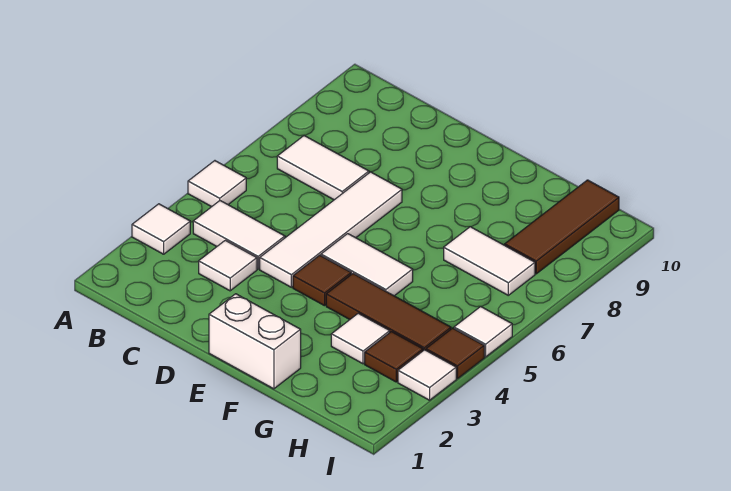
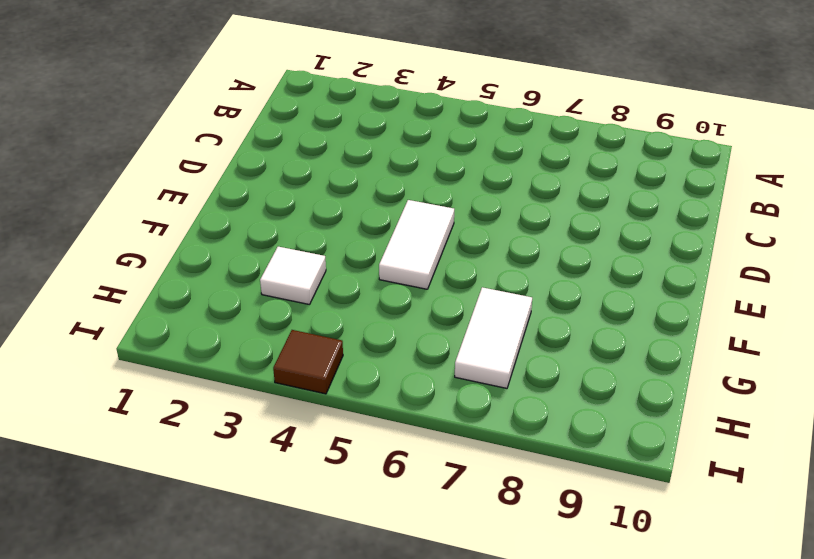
none -> white 1x1 tile [132,204,190,254]
none -> white 1x1 tile [188,161,246,207]
none -> white 1x2 tile [193,201,285,269]

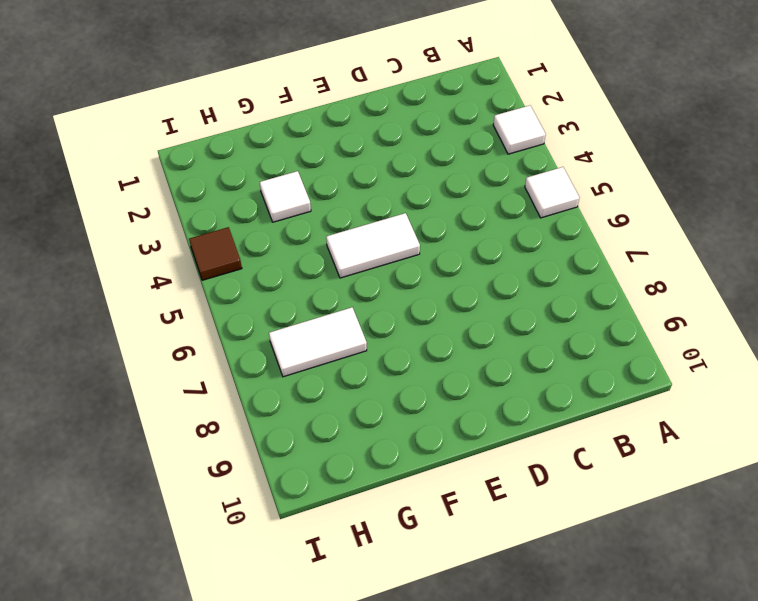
none -> white 1x2 tile [193,201,285,269]
none -> white 1x2 tile [277,136,369,200]
none -> white 1x1 tile [199,240,257,291]

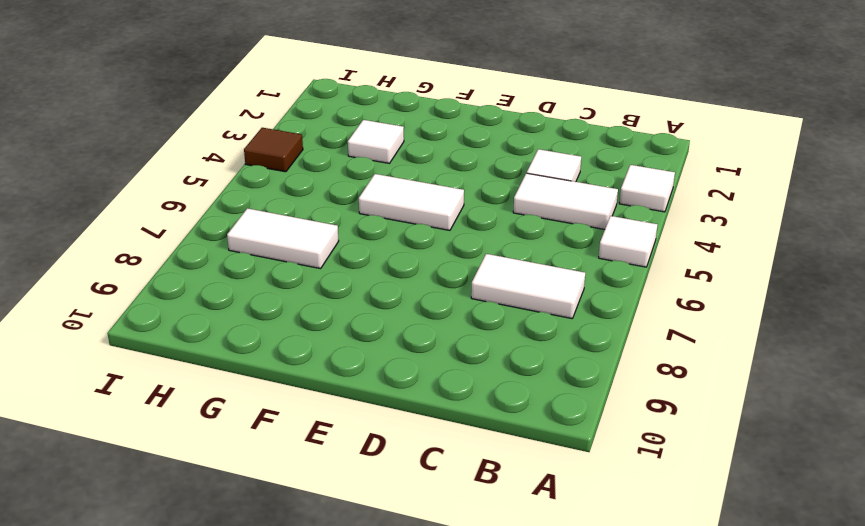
none -> white 1x4 tile [260,172,402,287]
none -> white 1x2 brick [209,294,301,389]
none -> brown 1x1 tile [293,255,351,306]

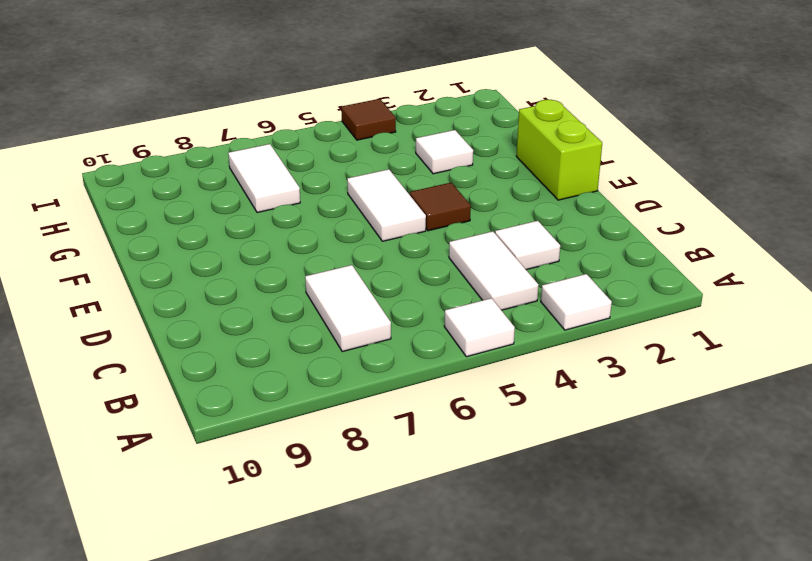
lime 1x2 brick [516,100,602,200] -> white 1x2 brick [209,294,301,389]
none -> white 1x4 tile [260,172,402,287]
none -> brown 1x3 tile [326,274,451,351]
none -> brown 1x1 tile [365,332,423,382]

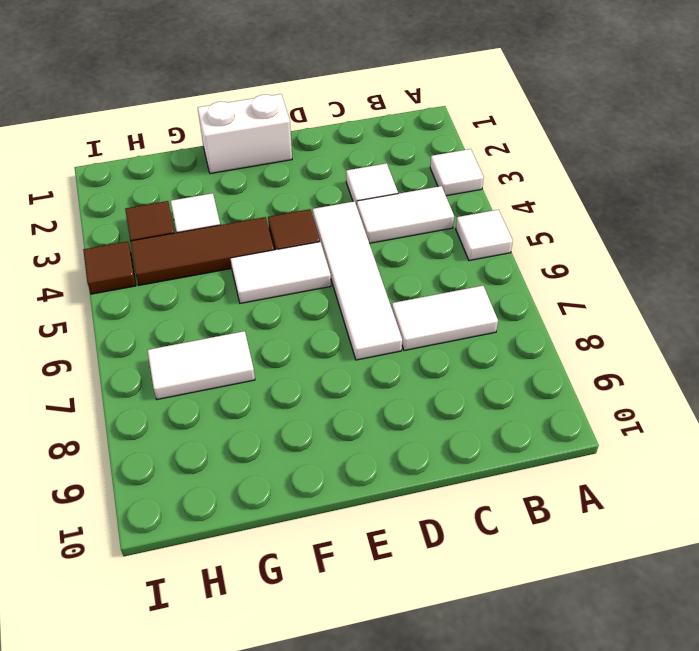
none -> brown 1x3 tile [505,180,619,274]
none -> white 1x1 tile [398,350,456,400]
none -> white 1x1 tile [454,307,512,357]

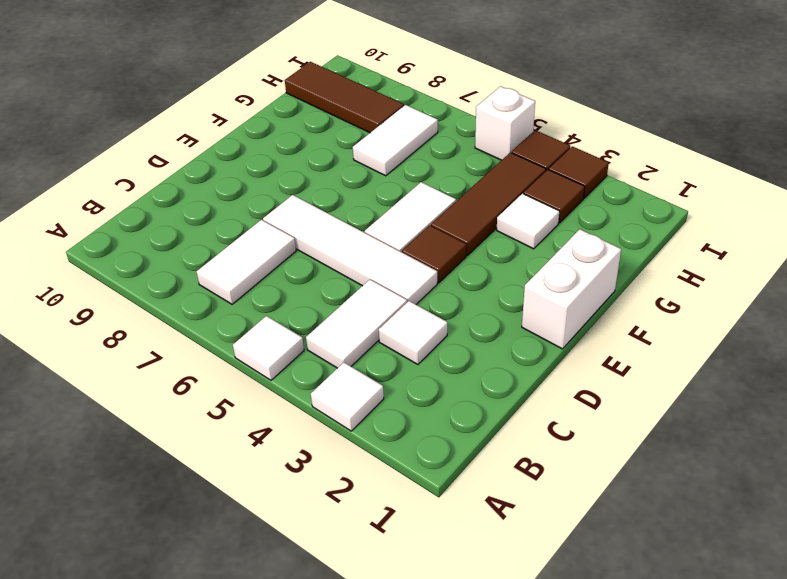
brown 1x1 tile [549,146,609,198] -> white 1x1 tile [398,350,456,400]
white 1x1 brick [475,86,535,160] -> white 1x1 tile [454,307,512,357]

